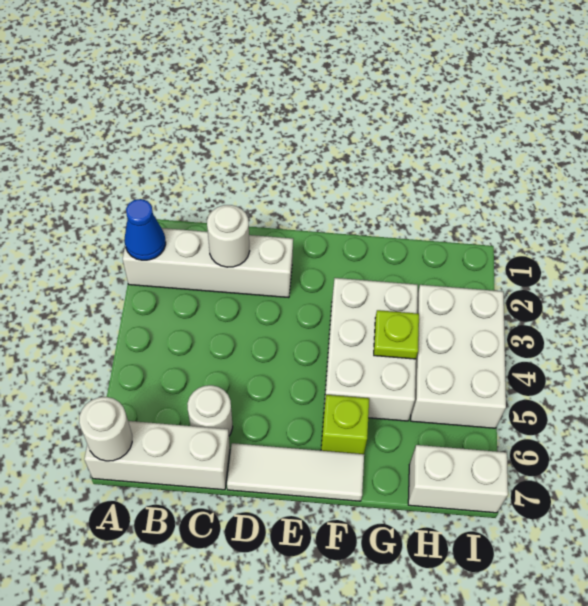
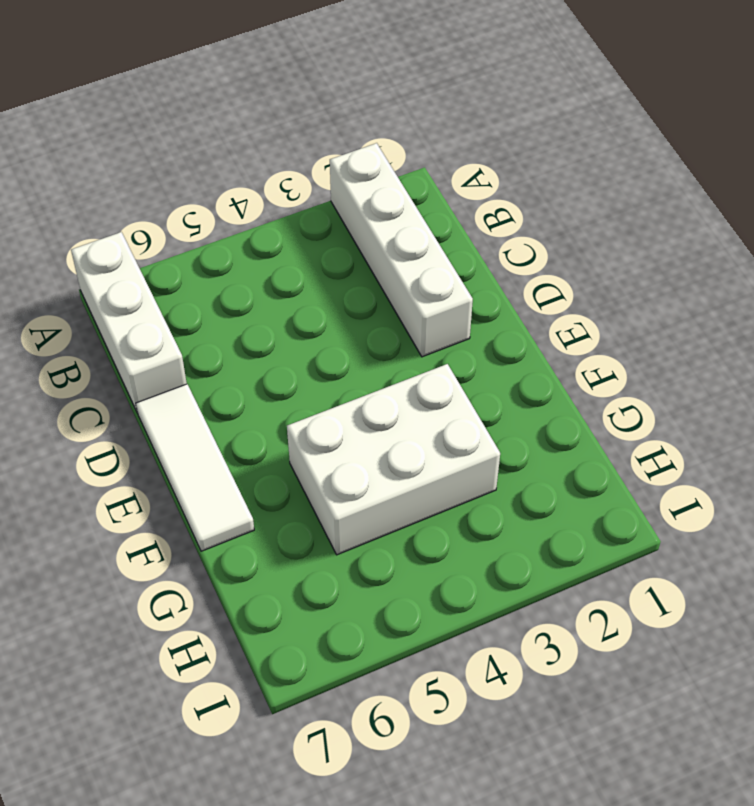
none -> white 1x1 round brick [187,385,233,436]
none -> lime 1x1 brick [321,395,369,454]
none -> white 2x3 brick [411,285,506,428]

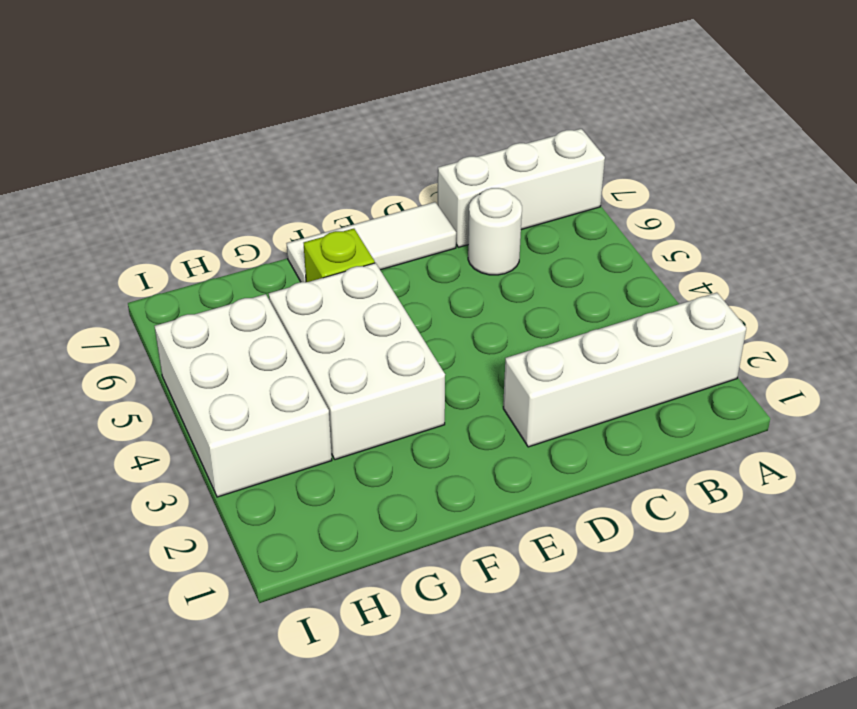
none -> white 1x2 brick [408,445,508,513]
none -> blue 1x1 cone [125,199,166,260]
none -> white 1x1 round brick [79,397,132,461]

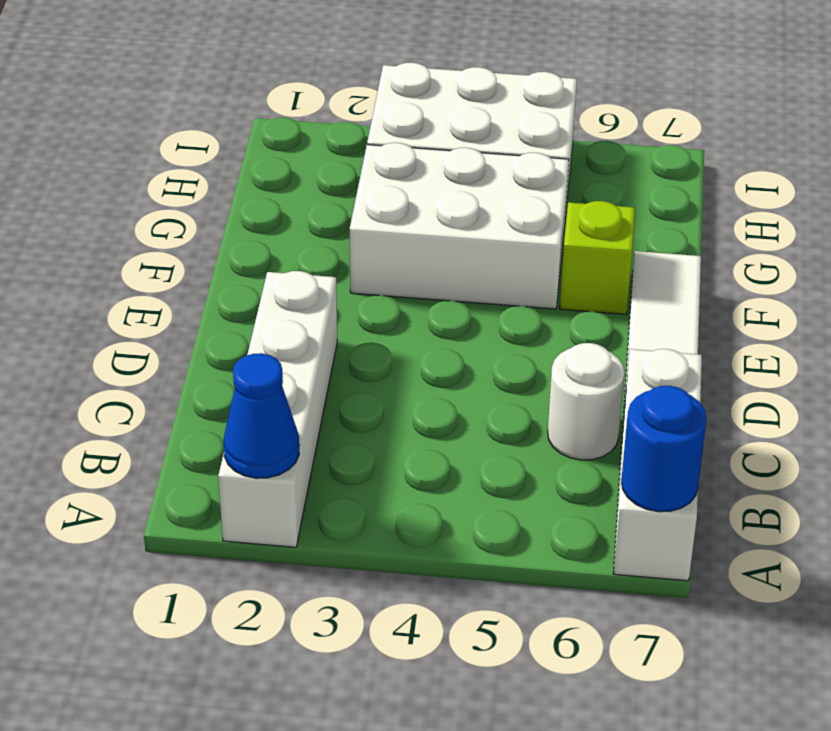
blue 1x1 round brick [621,386,707,512] -> white 1x1 round brick [79,397,132,461]
none -> white 1x2 brick [408,445,508,513]
none -> white 1x1 round brick [207,205,250,267]
none -> lime 1x1 plate [374,310,419,359]

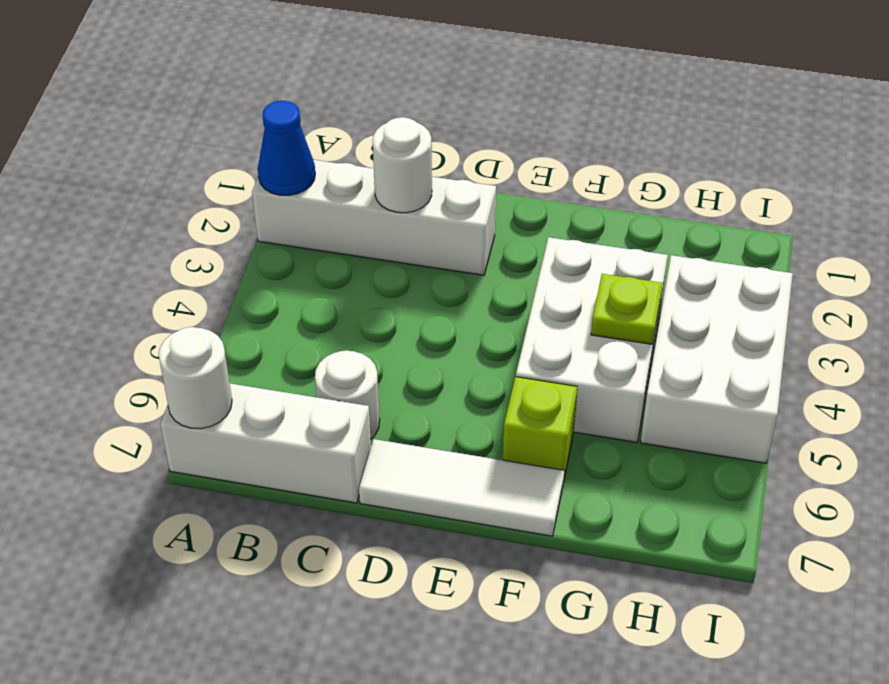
none -> white 1x2 brick [408,445,508,513]

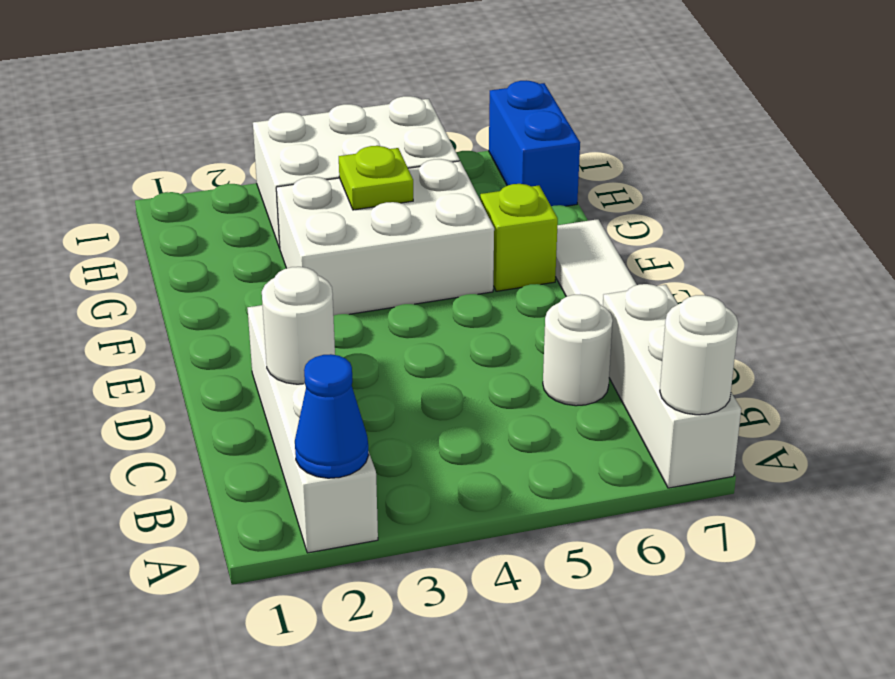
blue 1x2 brick [489,80,580,206] -> white 1x2 brick [408,445,508,513]

